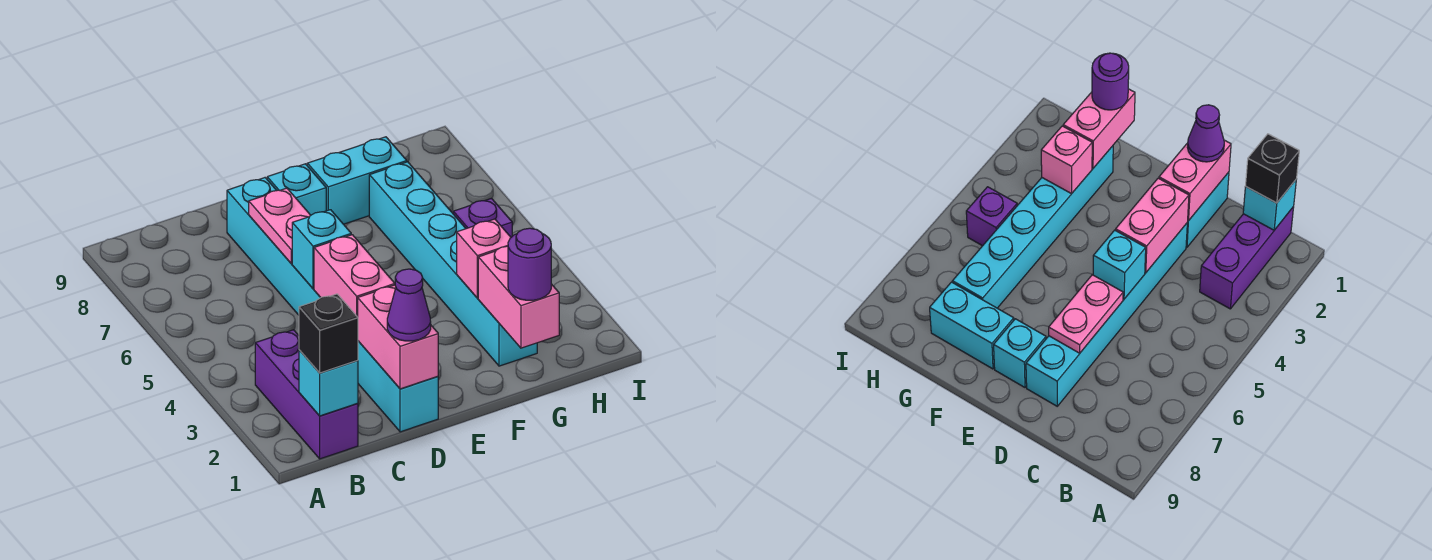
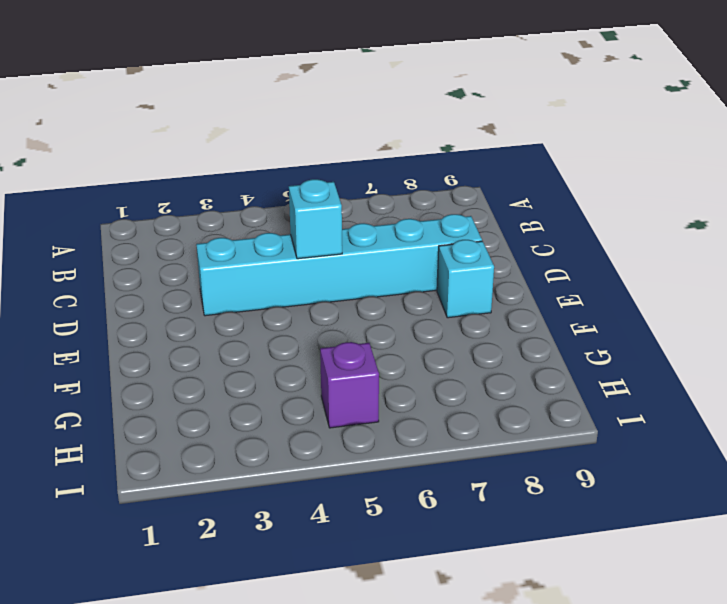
none -> purple 1x3 brick [255,330,358,459]
none -> cyan 1x2 brick [358,341,438,432]
none -> cyan 1x2 brick [307,137,407,224]

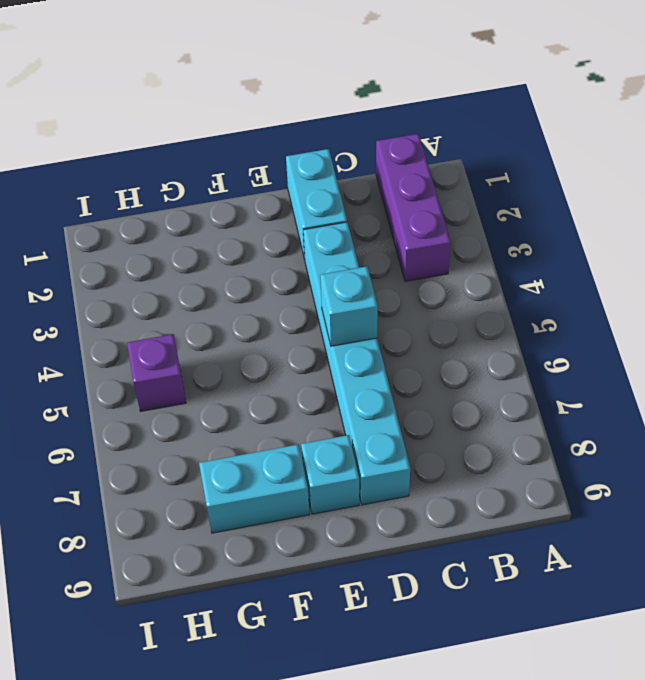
none -> cyan 1x6 brick [369,162,537,366]
none -> cyan 1x1 brick [299,350,358,416]
none -> pink 1x2 brick [358,285,438,389]

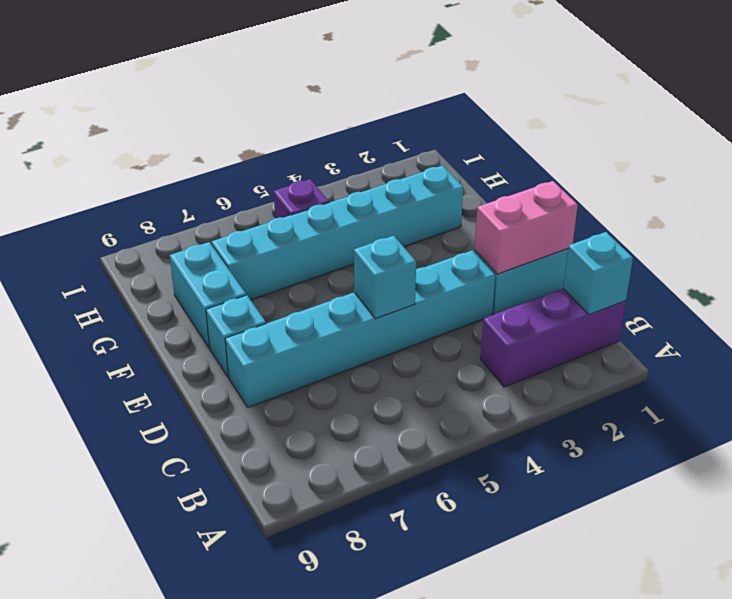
none -> pink 1x2 brick [314,235,395,317]
none -> pink 1x2 plate [249,188,311,264]
none -> pink 1x2 brick [478,246,559,348]

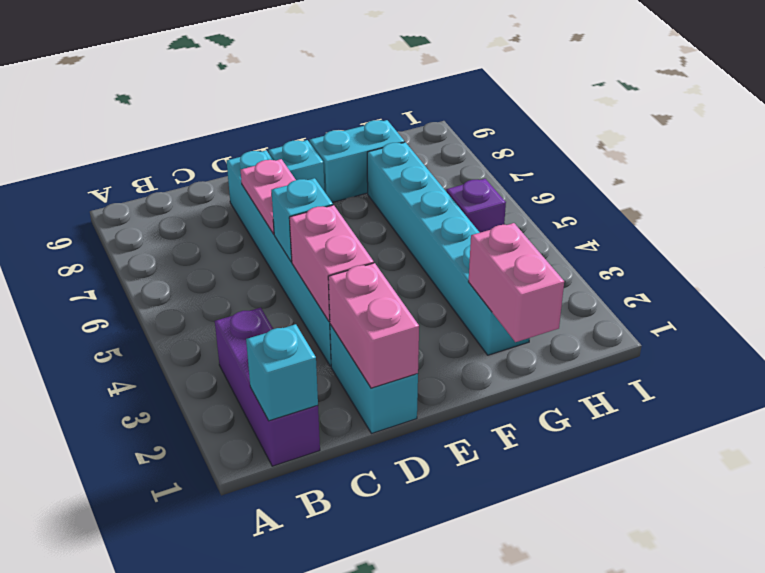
none -> pink 1x1 brick [457,219,511,298]
none -> black 1x1 brick [299,294,358,373]
none -> purple 1x1 cone [387,269,431,341]

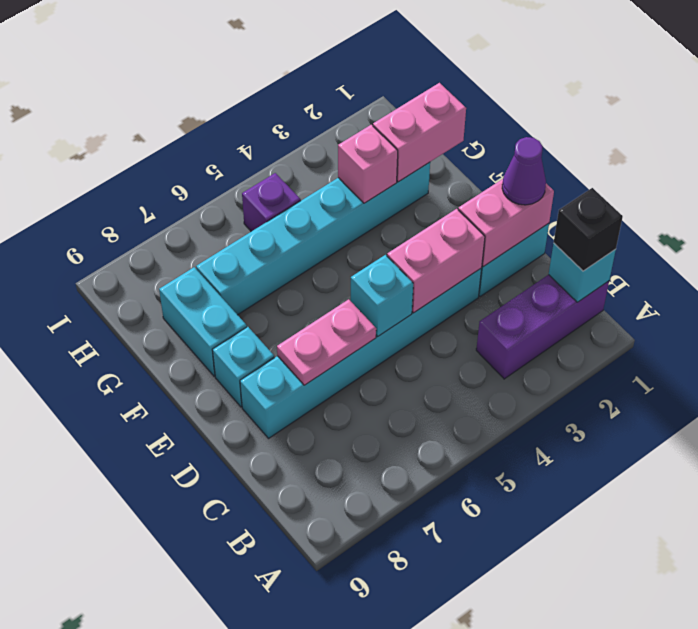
none -> purple 1x1 round brick [508,228,551,300]

